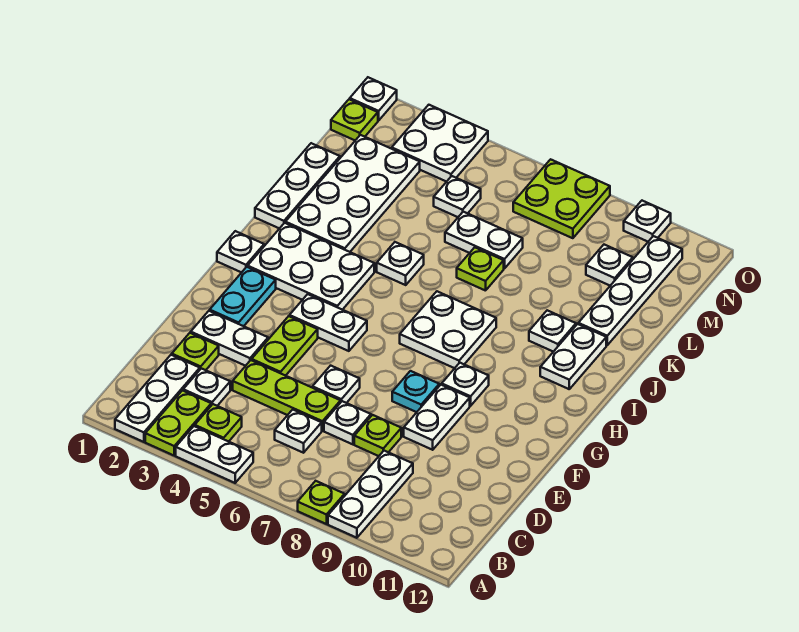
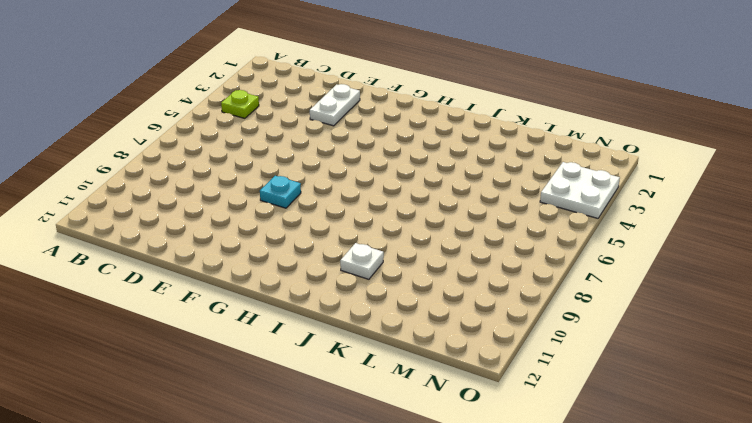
none -> white 1x3 plate [115,355,200,442]
none -> lime 1x2 plate [145,390,211,455]
none -> white 1x2 plate [176,426,253,483]
none -> lime 1x1 plate [298,481,345,524]

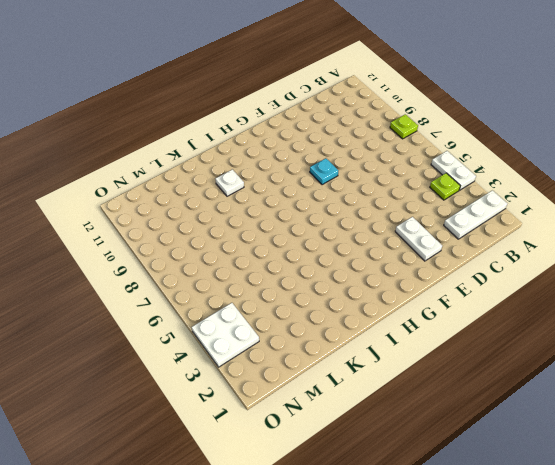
none -> lime 1x2 plate [145,390,211,455]
none -> white 1x3 plate [328,451,413,538]
none -> white 1x1 plate [183,368,230,406]
none -> white 1x1 plate [275,410,322,453]

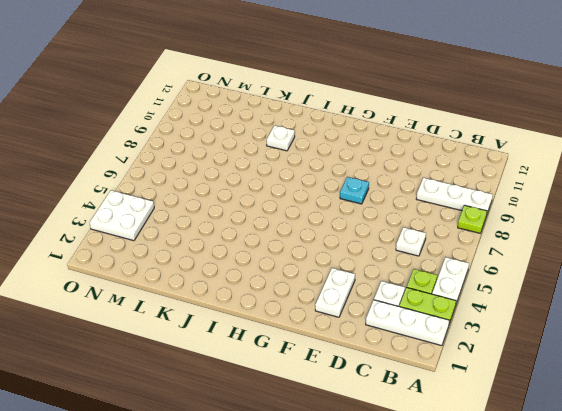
none -> lime 1x1 plate [172,333,219,370]
none -> lime 1x3 plate [233,360,341,431]
none -> white 1x1 plate [324,401,371,444]
none -> lime 1x1 plate [354,415,401,456]

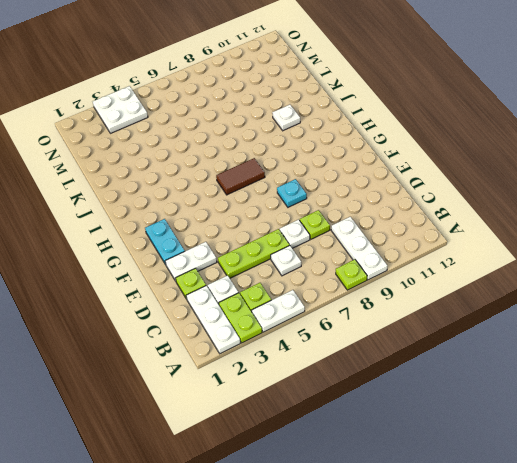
brown 1x2 tile [216,158,265,195] -> white 2x2 plate [400,291,496,368]
none -> lime 1x2 plate [252,316,318,376]
none -> white 1x1 plate [312,366,360,403]
none -> white 1x2 plate [404,385,470,450]
none -> white 1x2 plate [290,294,367,351]

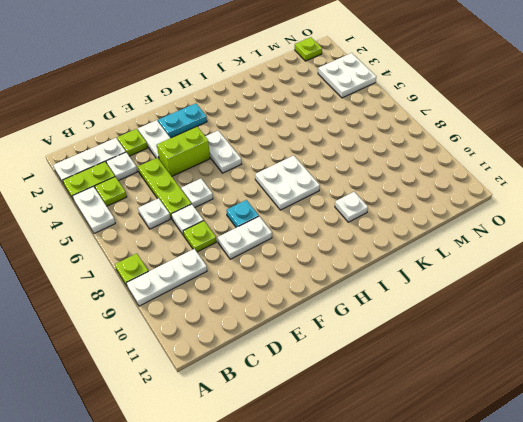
lime 1x2 brick [157,127,210,176] -> lime 1x2 plate [252,316,318,376]
none -> white 1x1 plate [442,363,489,406]
none -> white 1x1 plate [217,231,264,273]
none -> white 2x3 plate [248,223,374,310]
none -> white 1x2 plate [540,324,606,389]

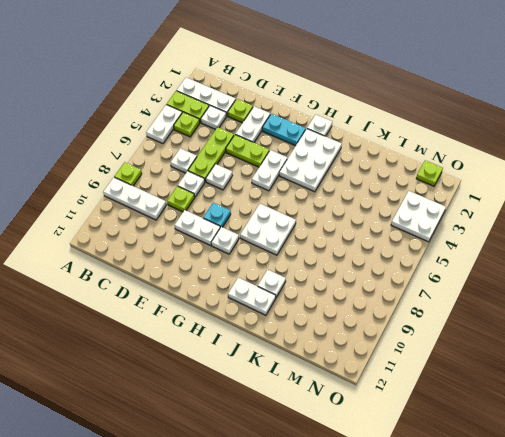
none -> white 1x3 plate [255,143,340,229]
none -> white 2x4 plate [285,135,420,252]
none -> white 1x1 plate [377,242,424,285]
none -> lime 1x1 plate [457,247,504,291]

